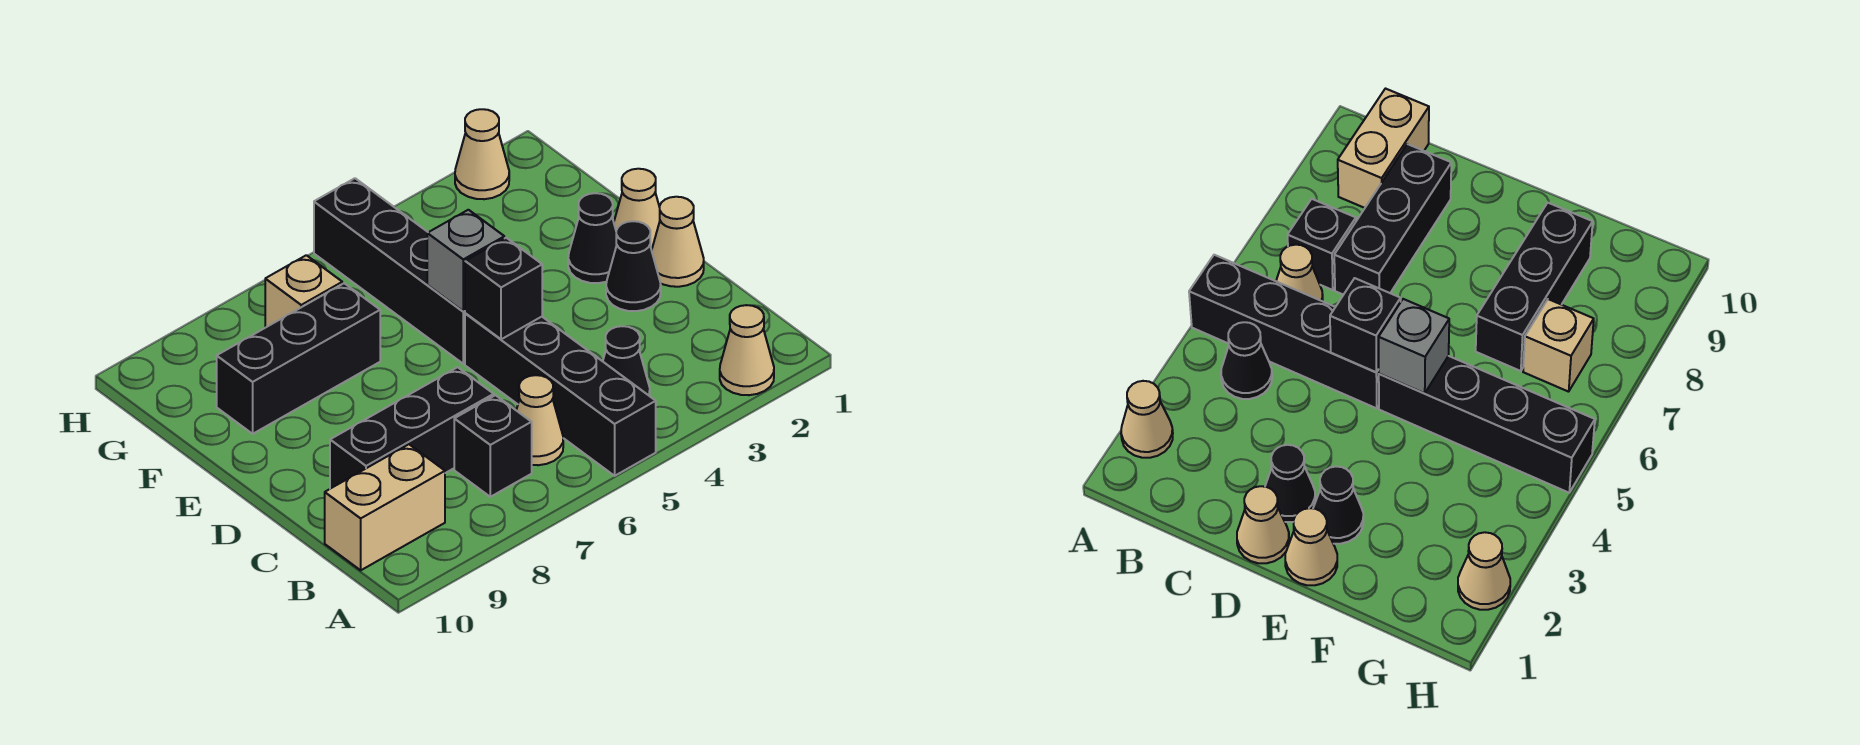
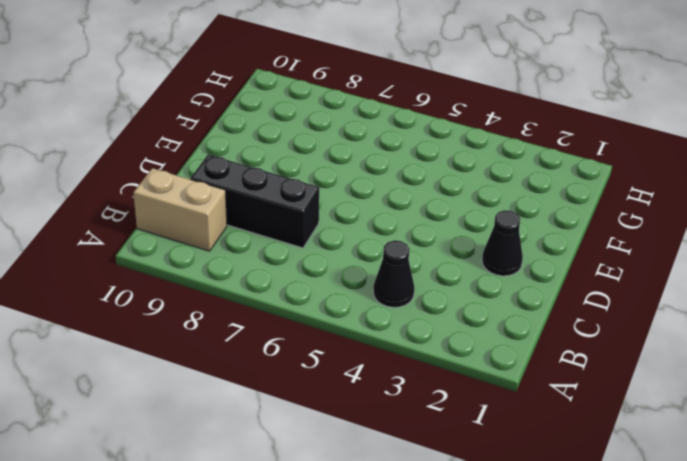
none -> tan 1x1 cone [720,305,774,395]
none -> black 1x4 brick [465,313,656,476]
none -> tan 1x1 cone [516,375,563,465]

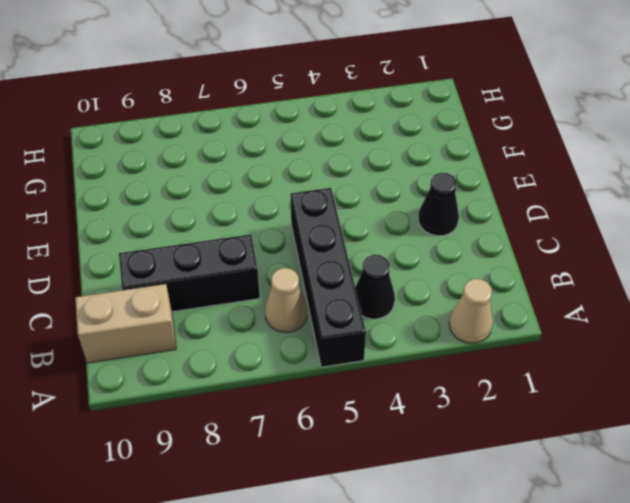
none -> black 1x1 brick [454,395,532,497]
none -> tan 1x1 cone [652,197,704,287]
none -> tan 1x1 cone [614,169,660,250]

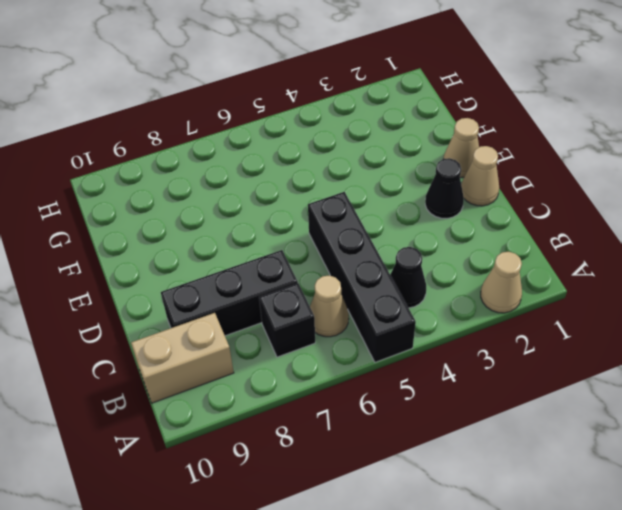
none -> black 1x1 cone [568,193,617,283]
none -> black 1x4 brick [314,178,465,364]
none -> black 1x3 brick [217,283,380,434]

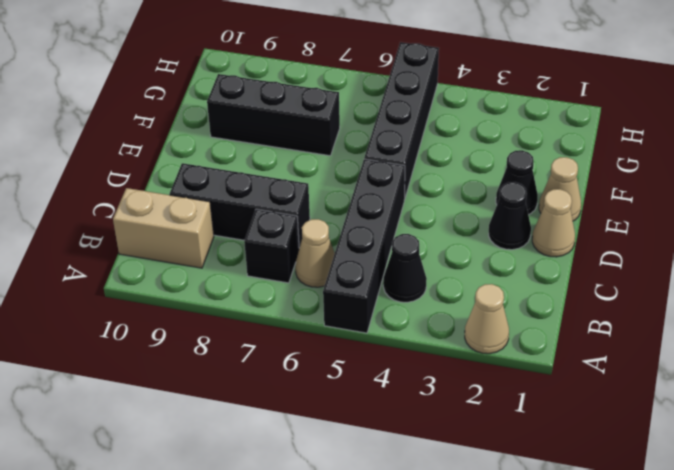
none -> tan 1x1 brick [265,255,342,328]
none -> tan 1x1 cone [455,109,509,199]
none -> black 1x1 brick [465,238,542,339]

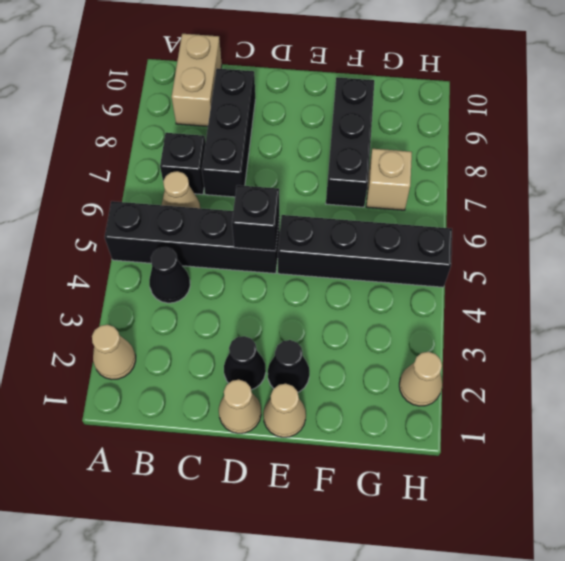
none -> grey 1x1 brick [427,210,504,311]

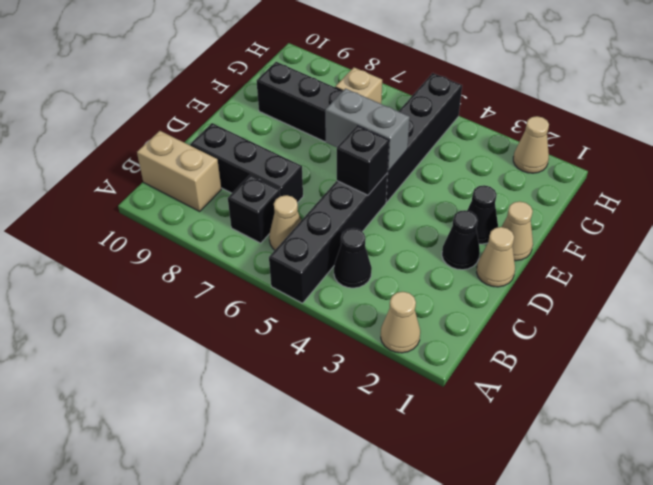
grey 1x2 brick [325,89,410,171] -> grey 1x1 brick [427,210,504,311]

